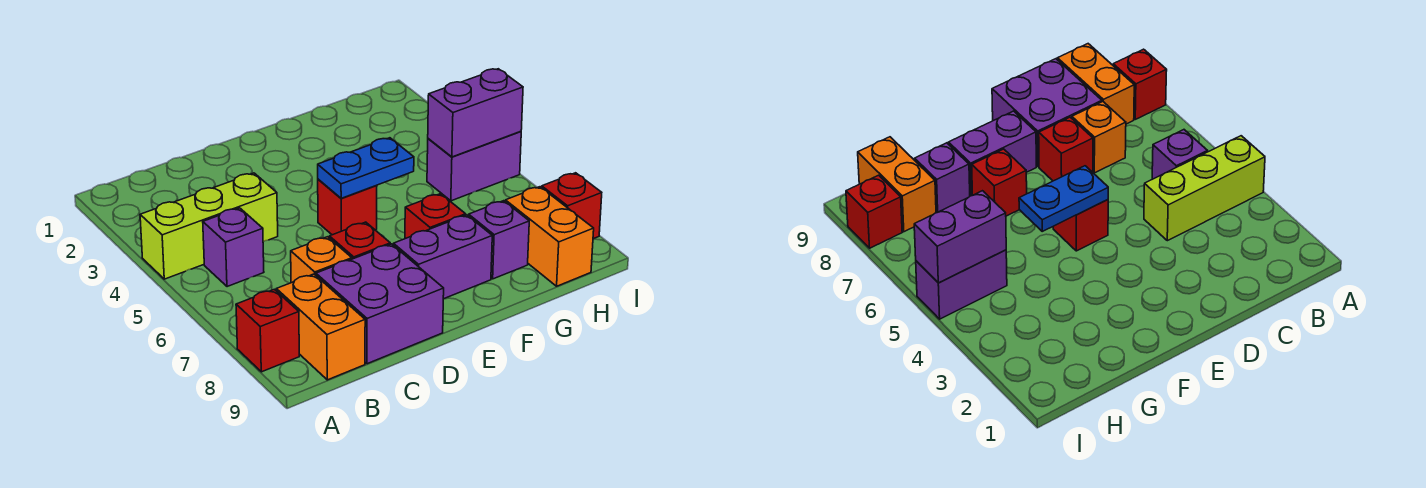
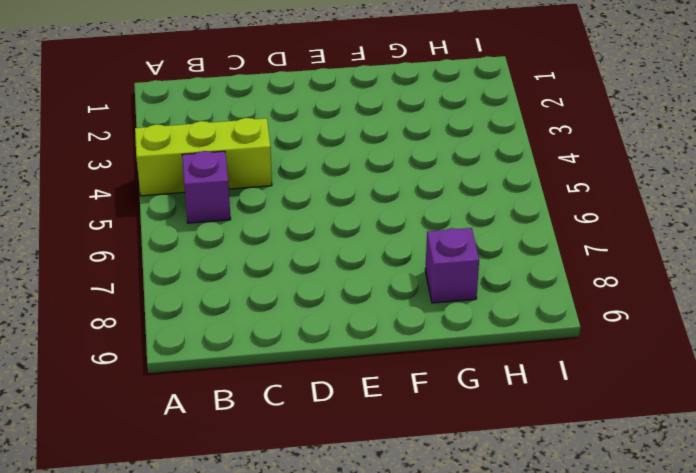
none -> red 1x1 brick [236,289,299,372]
none -> orange 1x2 brick [276,274,365,380]
none -> orange 1x1 brick [291,237,352,283]

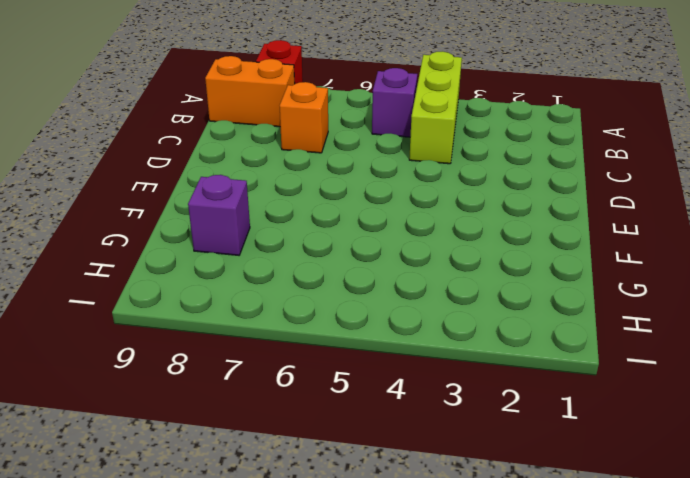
none -> purple 2x2 brick [316,244,444,364]
none -> red 1x1 brick [329,222,390,259]
none -> red 1x1 brick [318,179,377,235]

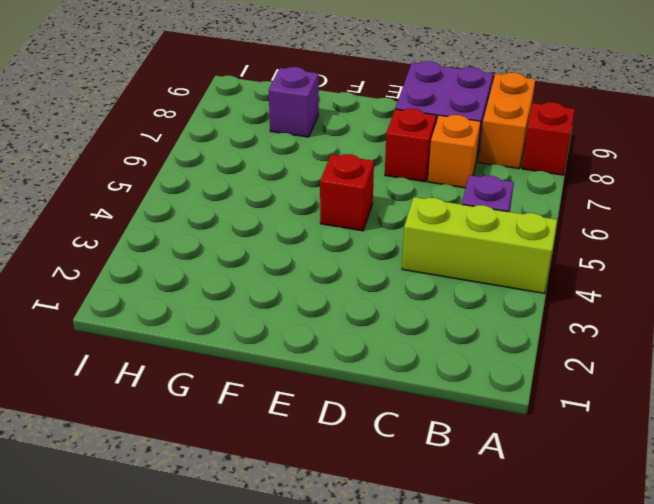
none -> purple 1x2 brick [393,215,492,299]
none -> red 1x1 brick [405,194,466,239]
none -> purple 1x2 brick [427,131,521,201]

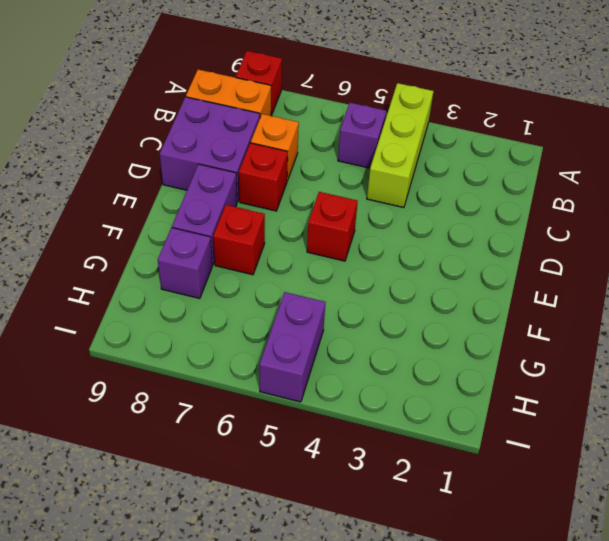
none -> orange 1x2 brick [505,187,594,286]
none -> red 1x1 brick [542,173,602,239]
none -> blue 1x2 plate [318,138,414,198]

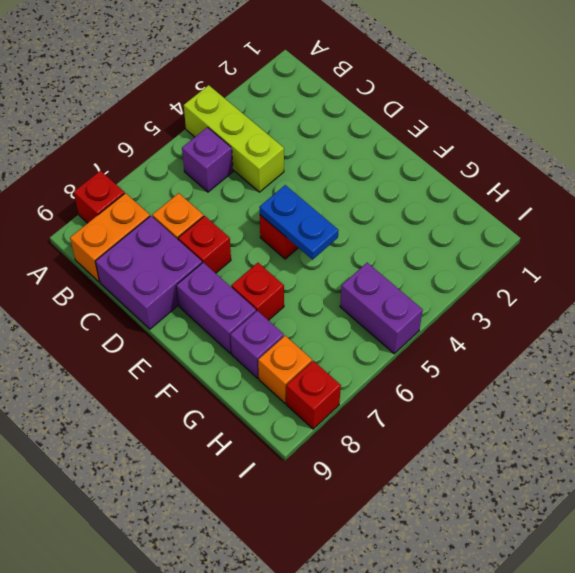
orange 1x1 brick [258,336,312,403] -> orange 1x2 brick [505,187,594,286]
none -> purple 1x2 brick [428,69,523,157]

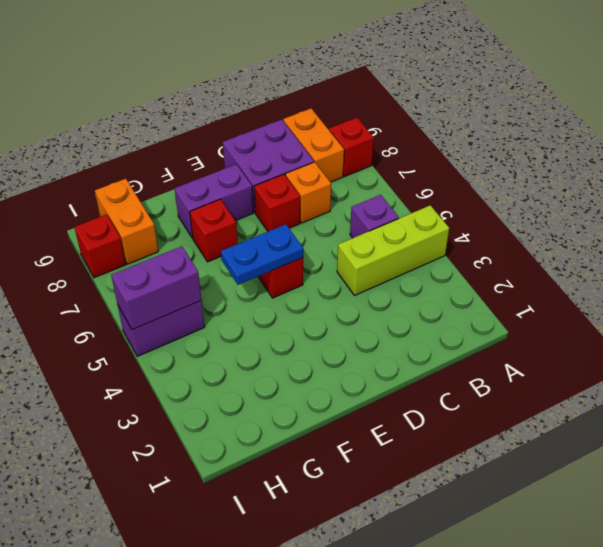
none -> purple 1x1 brick [469,201,529,279]

